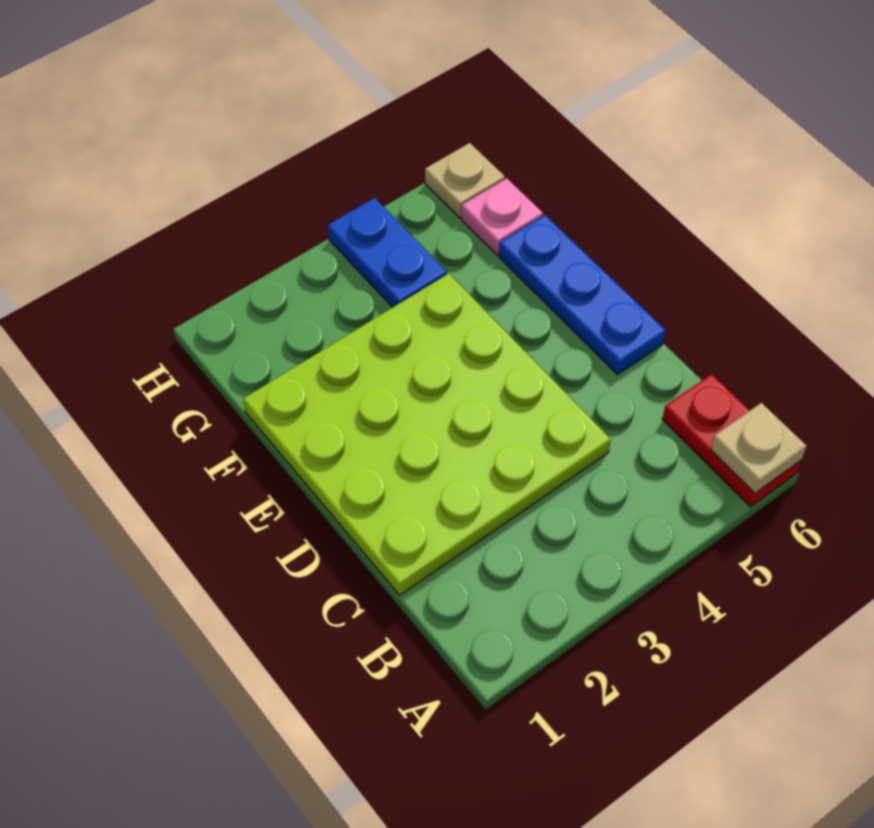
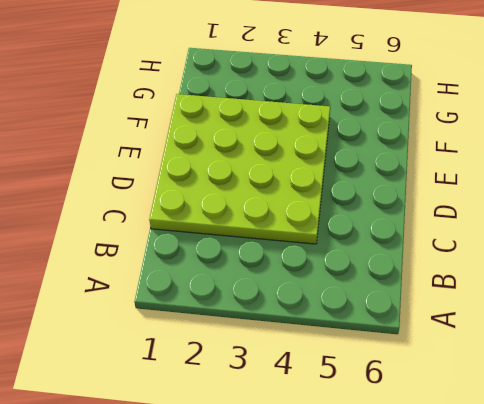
none -> red 1x2 plate [662,374,801,507]
none -> blue 1x3 plate [499,215,666,375]

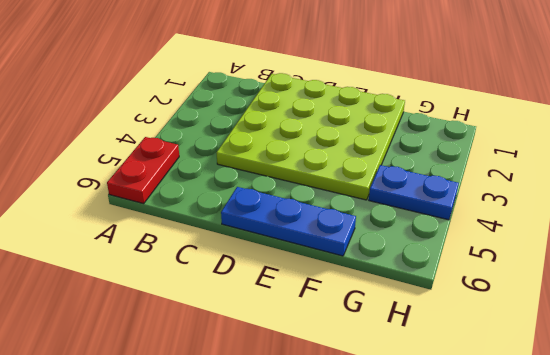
red 1x2 plate [107,137,179,204] -> red 1x2 plate turned to [662,374,801,507]
none -> pink 1x1 plate [462,178,543,255]
none -> tan 1x1 plate [425,143,505,218]

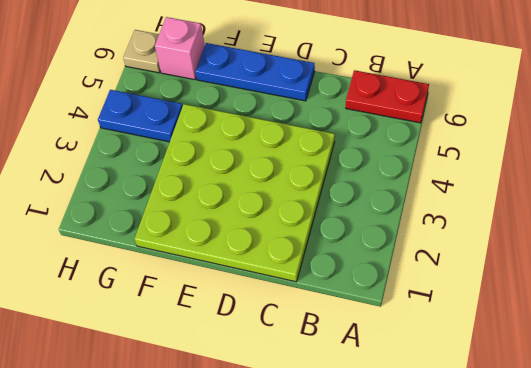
pink 1x1 brick [155,17,205,80] -> pink 1x1 plate [462,178,543,255]
none -> tan 1x1 plate [711,403,806,493]

